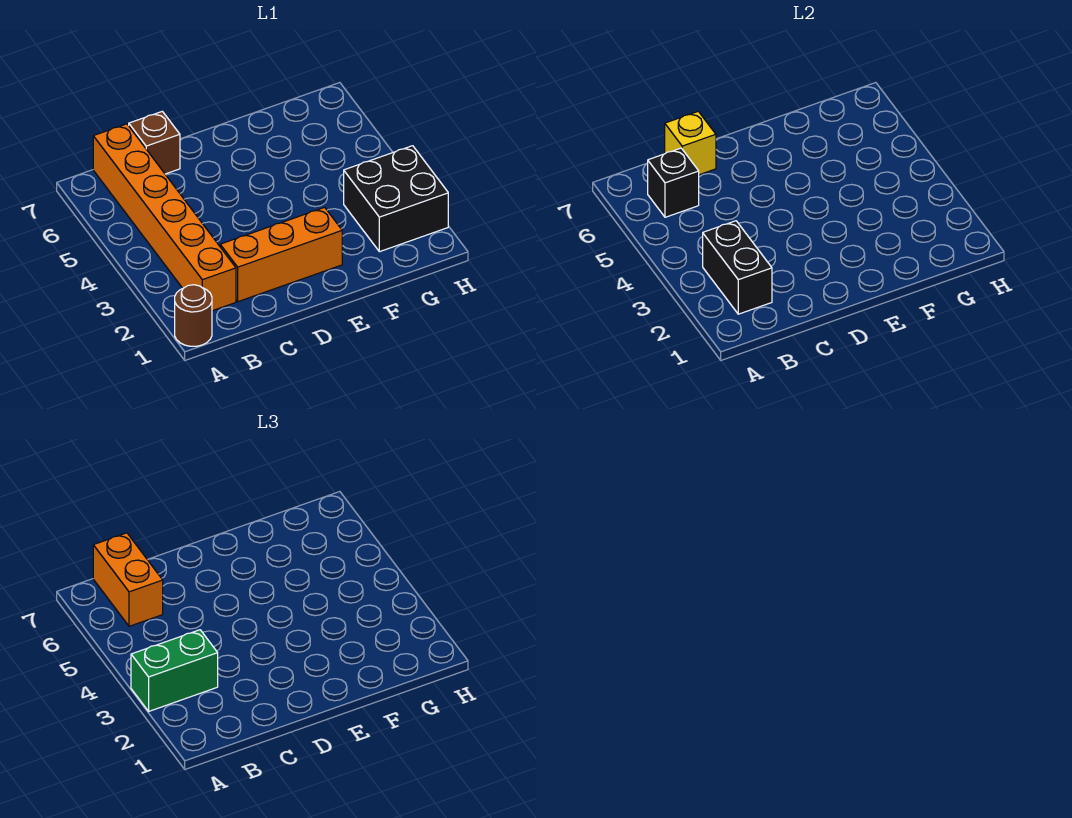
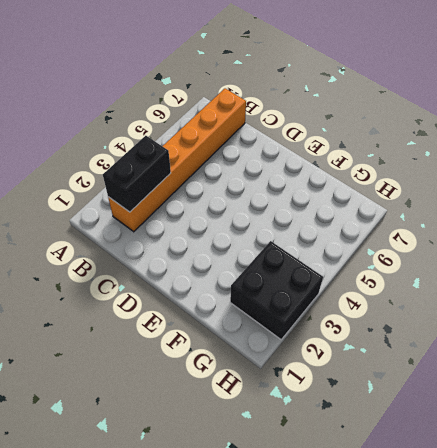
none -> brown 1x1 round brick [175,285,212,346]
none -> orange 1x3 brick [220,207,342,302]

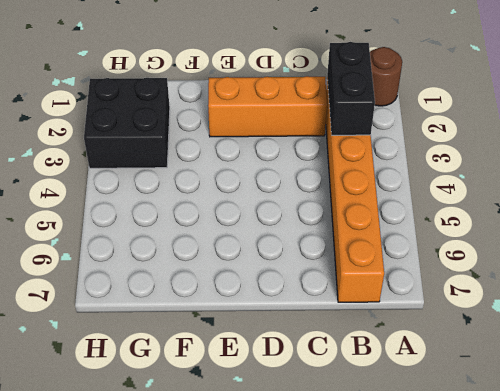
none -> brown 1x1 brick [129,111,180,174]
none -> black 1x1 brick [648,148,699,217]

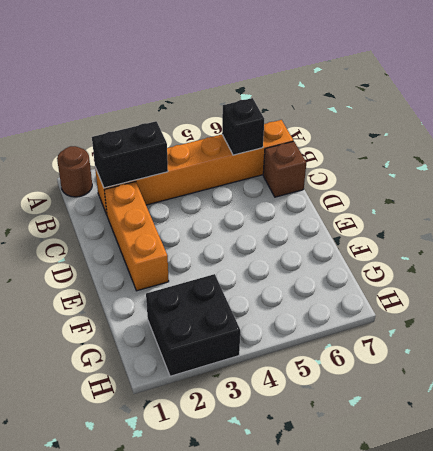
none -> yellow 1x1 brick [665,111,716,175]
none -> green 1x2 brick [131,630,218,711]

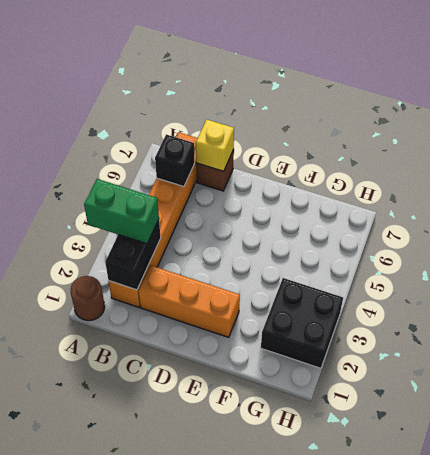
none -> orange 1x2 brick [93,533,163,626]

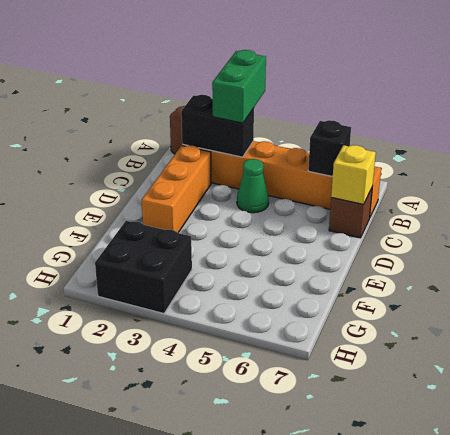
green 1x1 cone [237,159,269,213] -> none
none -> orange 1x2 brick [93,533,163,626]

